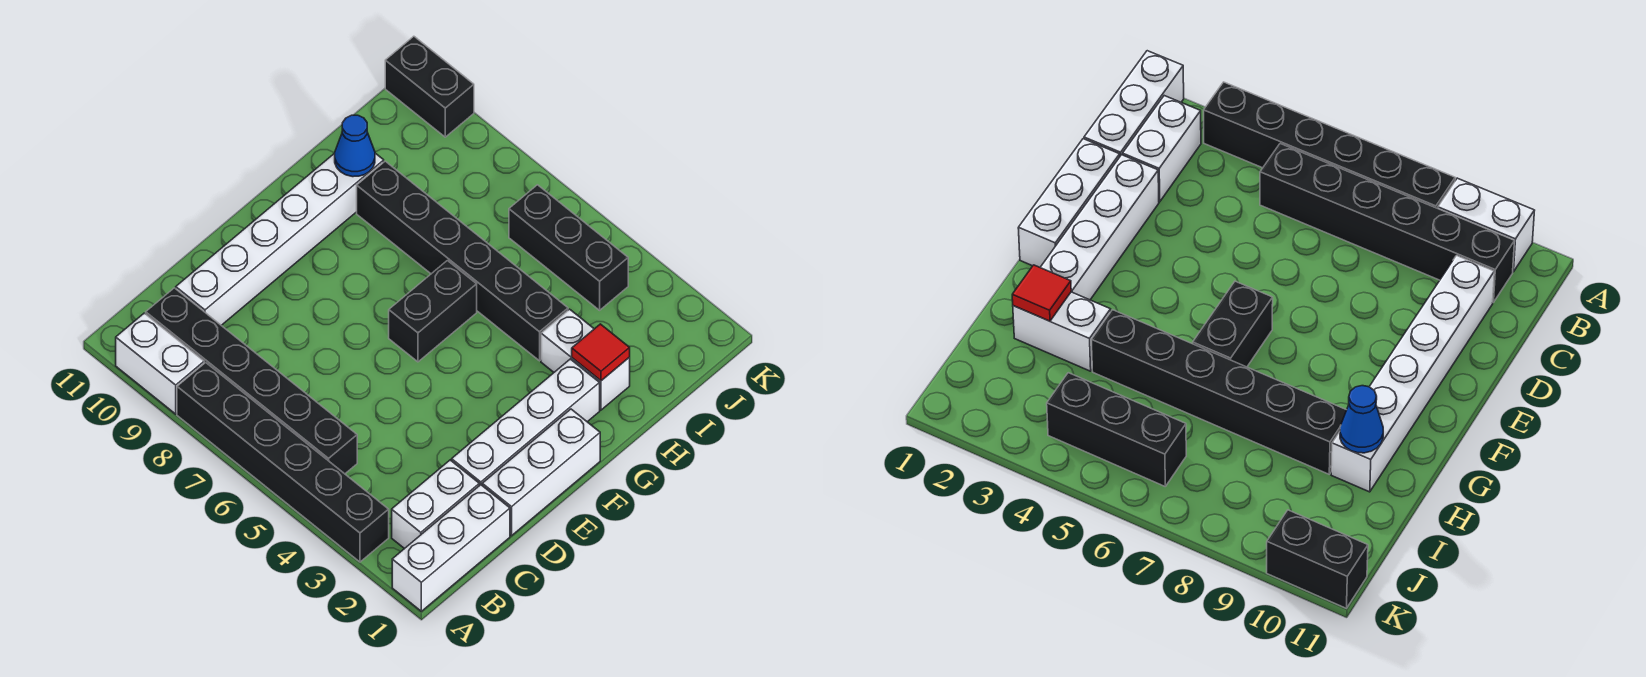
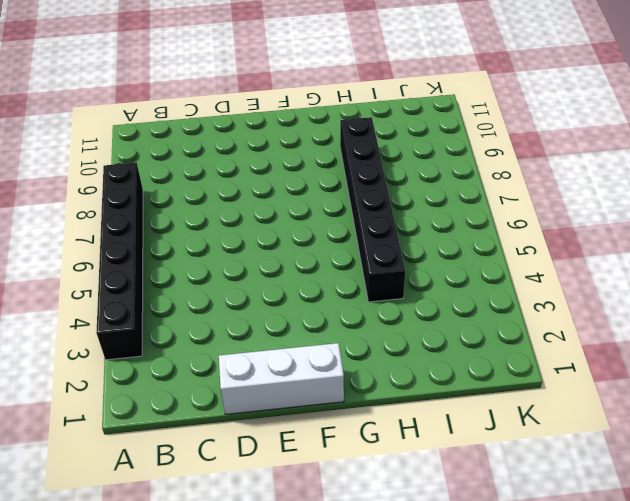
none -> white 1x3 brick [392,485,510,611]
none -> white 1x2 brick [116,313,204,414]
none -> white 1x2 brick [392,460,479,549]

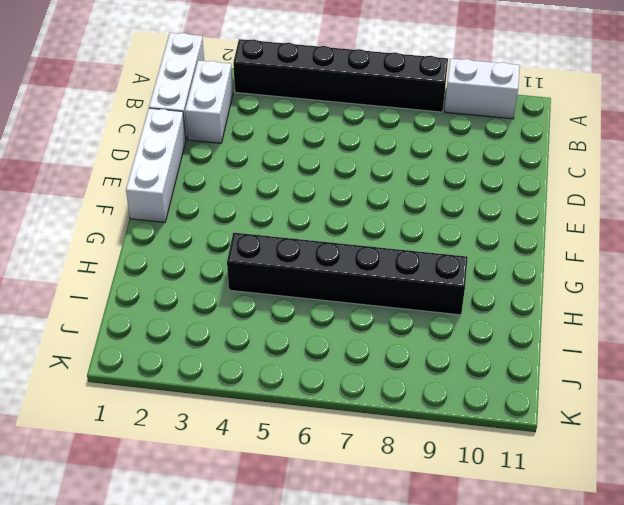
none -> black 1x6 brick [146,288,357,474]
none -> white 1x6 brick [176,153,384,325]
none -> white 1x4 brick [452,359,600,486]

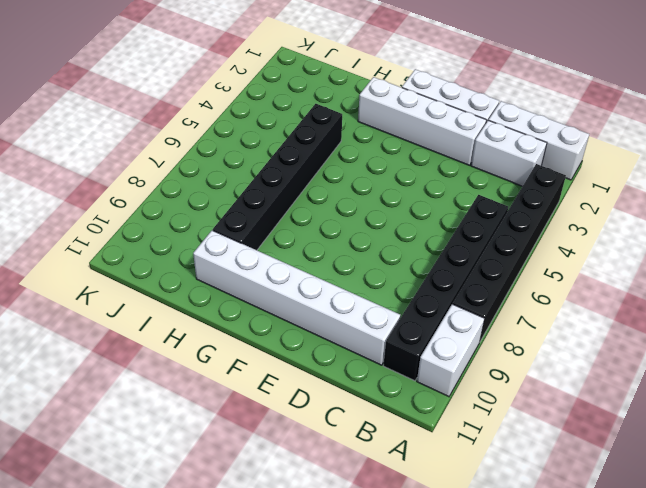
none -> black 1x2 brick [389,261,477,362]
none -> white 1x2 brick [541,309,630,410]
none -> black 1x3 brick [509,185,628,310]

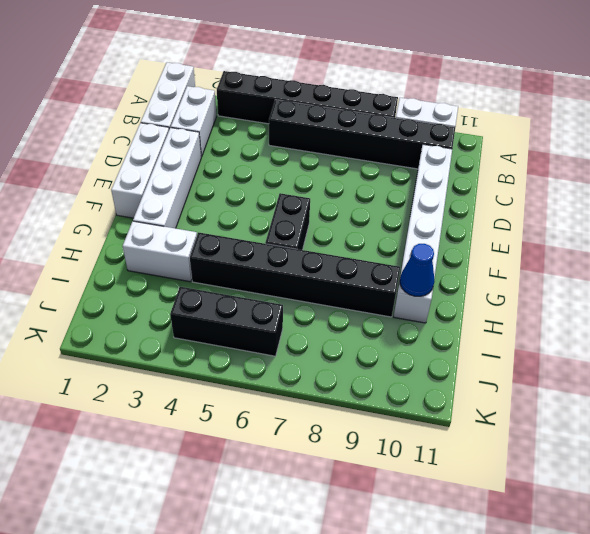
none -> black 1x2 brick [385,36,474,137]
none -> red 1x1 tile [572,324,630,381]

